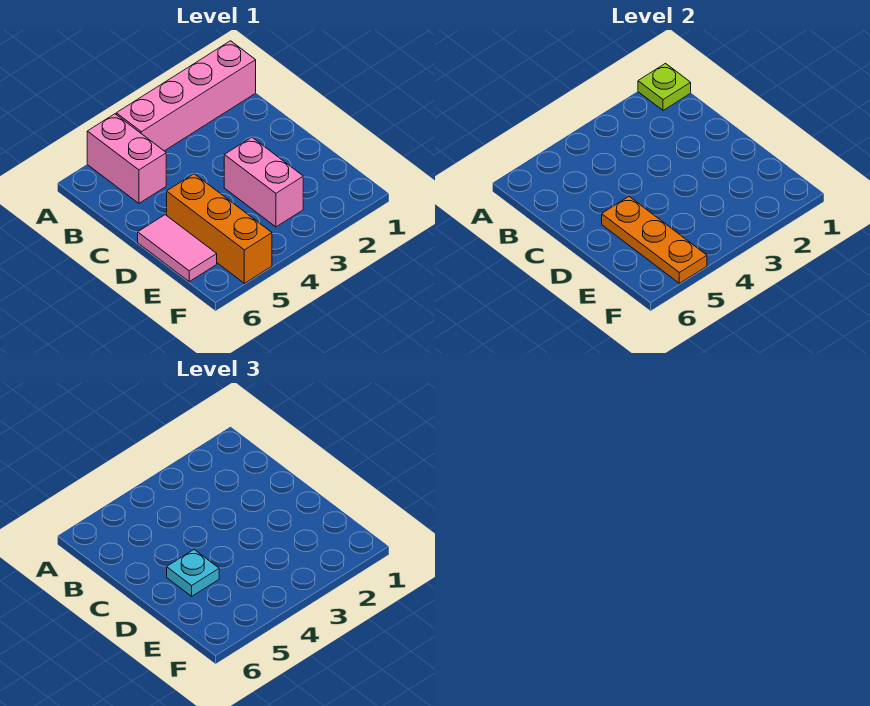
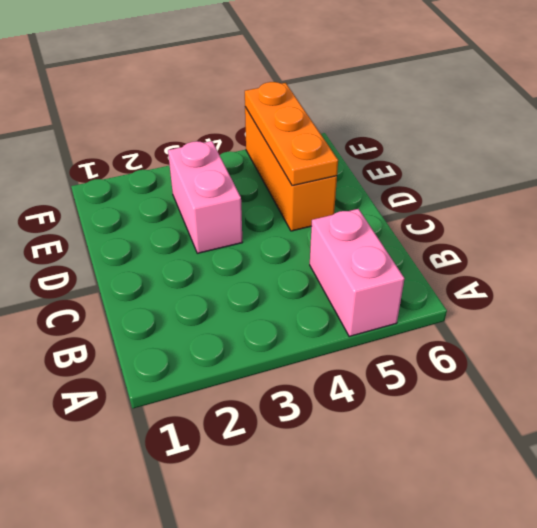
none -> pink 1x4 brick [116,41,256,151]
none -> pink 1x2 tile [138,215,217,282]

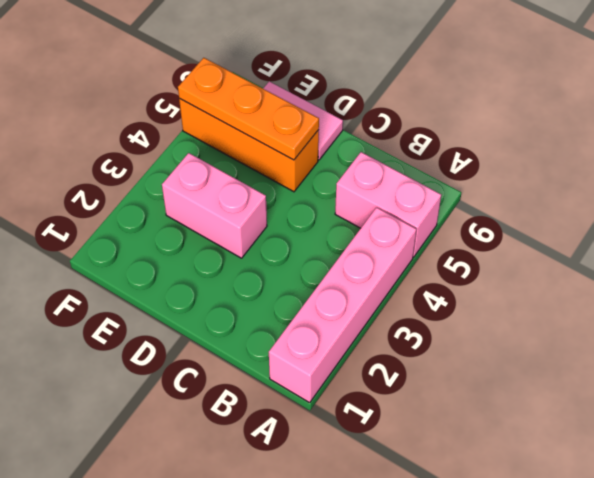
none -> lime 1x1 plate [638,64,691,110]
none -> cyan 1x1 plate [167,550,219,596]

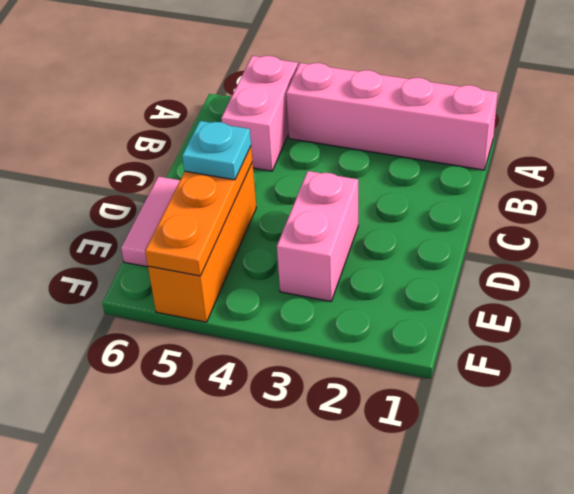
none -> lime 1x1 plate [638,64,691,110]

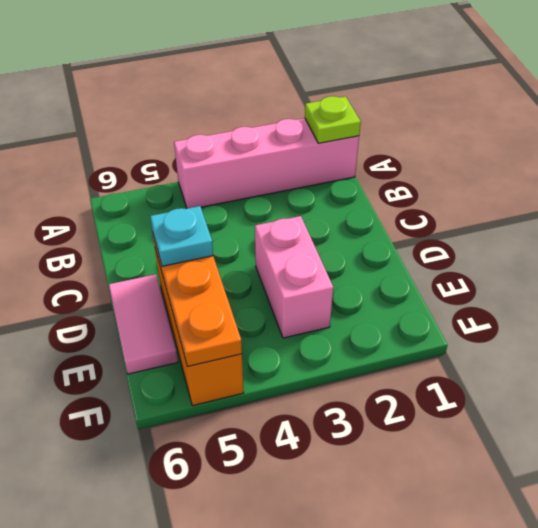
none -> pink 1x2 brick [87,114,166,203]

